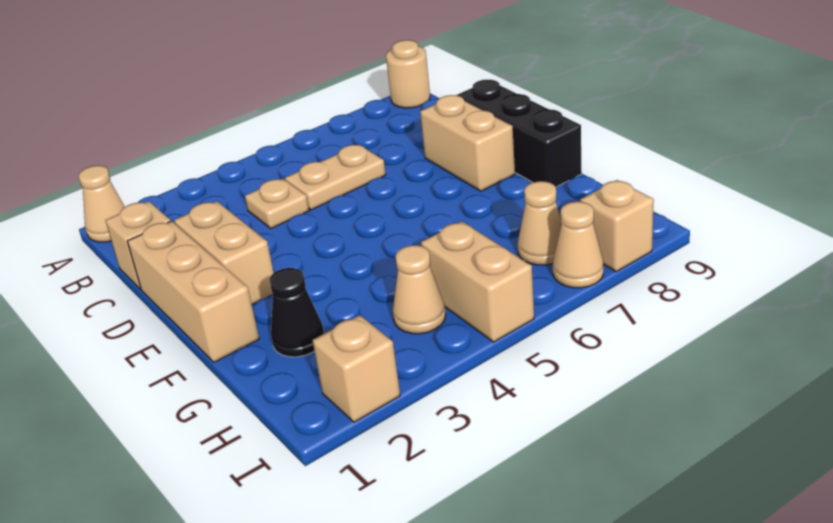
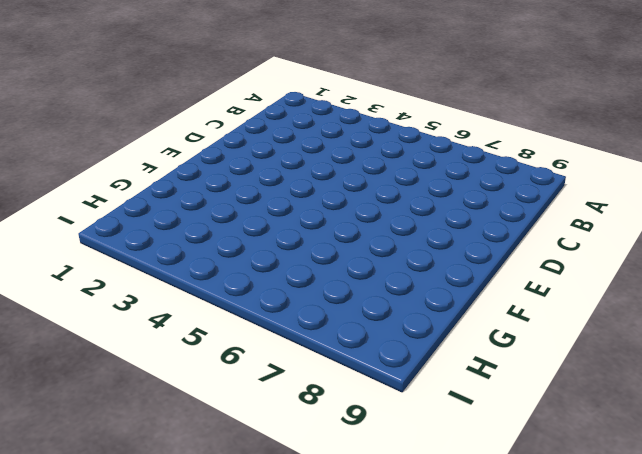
none -> tan 1x1 cone [79,165,125,242]
none -> tan 1x1 round brick [386,40,430,108]
none -> tan 1x1 brick [106,201,171,289]

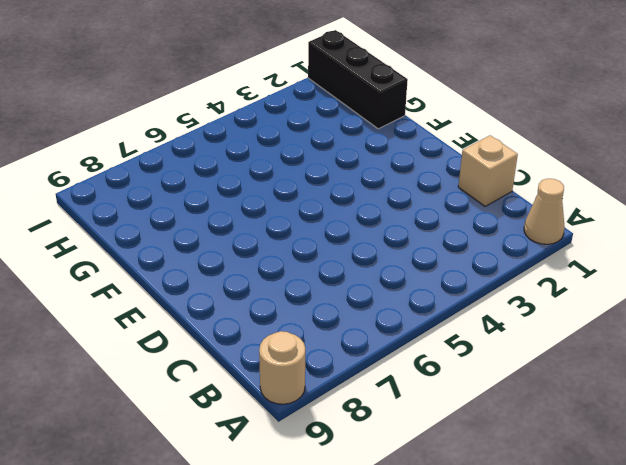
black 1x3 brick [308,30,408,129] -> black 1x3 brick moved to [456,80,582,187]
none -> tan 1x1 plate [245,179,309,228]
none -> tan 1x2 plate [285,145,386,210]
none -> tan 1x3 brick [127,221,259,362]

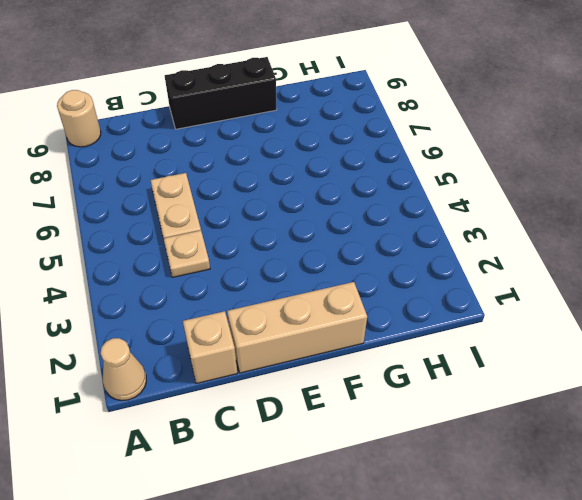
none -> tan 1x2 brick [174,201,274,305]
none -> tan 1x2 brick [420,95,515,191]
none -> black 1x1 cone [270,268,324,357]

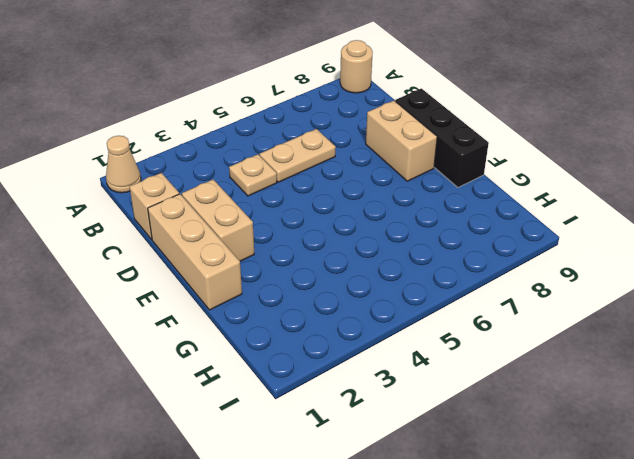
none -> black 1x1 cone [270,268,324,357]
none -> tan 1x1 cone [393,245,446,334]
none -> tan 1x2 brick [421,221,534,342]

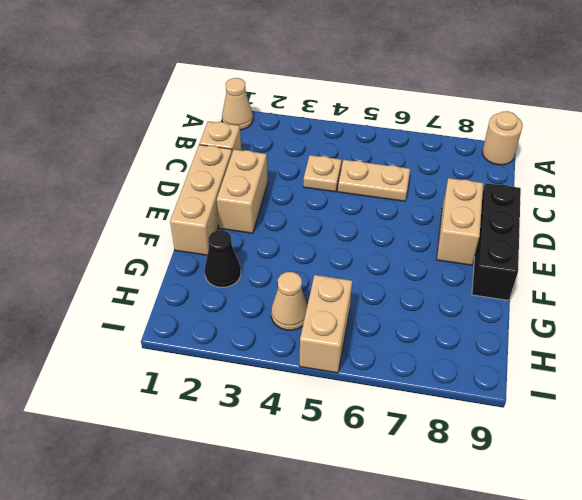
none -> tan 1x1 cone [518,181,562,265]
none -> tan 1x1 brick [313,315,400,422]
none -> tan 1x1 cone [553,202,603,288]

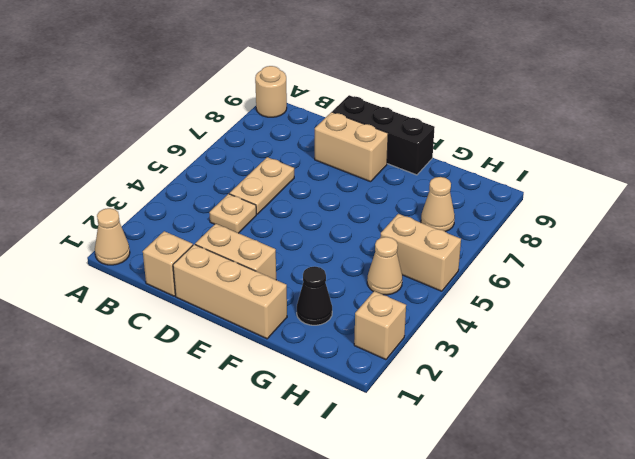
none -> tan 1x1 cone [553,202,603,288]
none -> tan 1x1 brick [580,180,654,272]

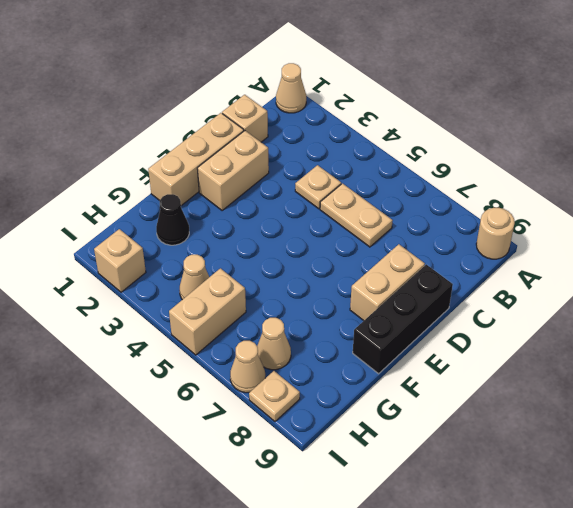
tan 1x1 plate [249,371,300,421] -> tan 1x1 brick [580,180,654,272]

